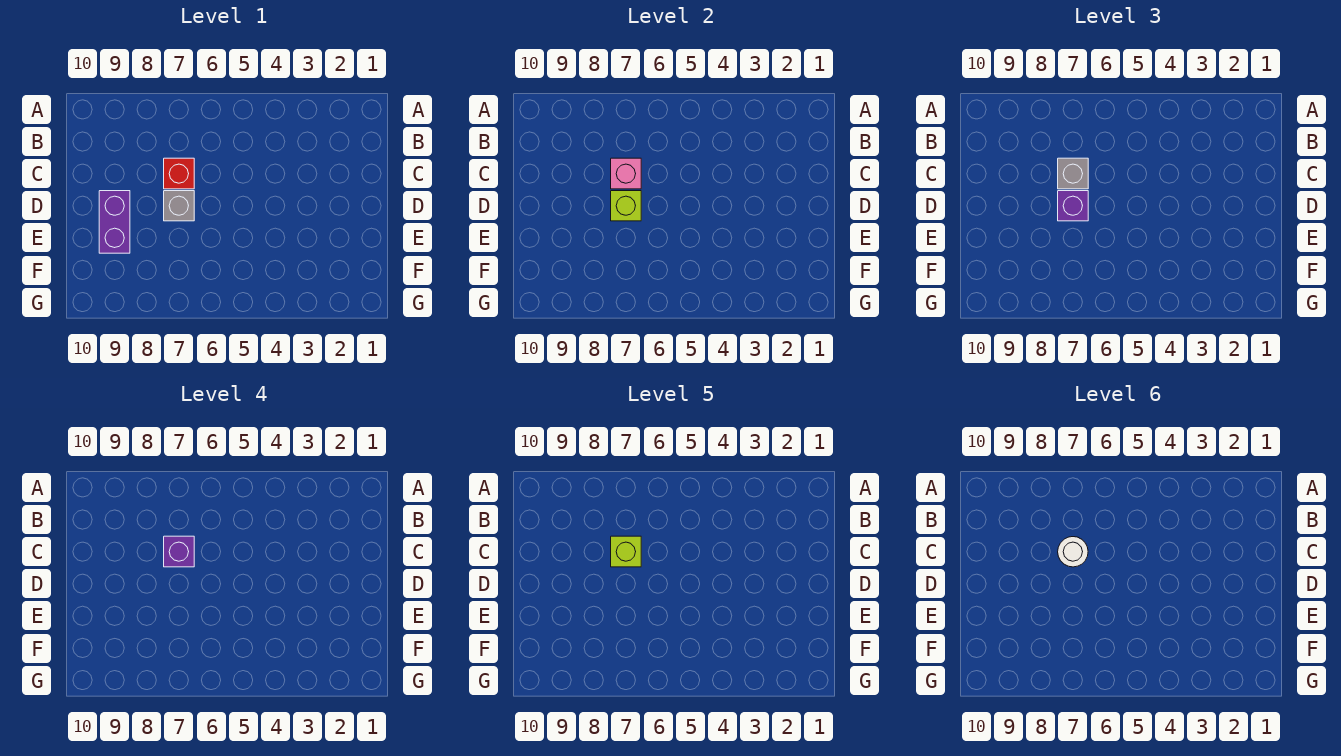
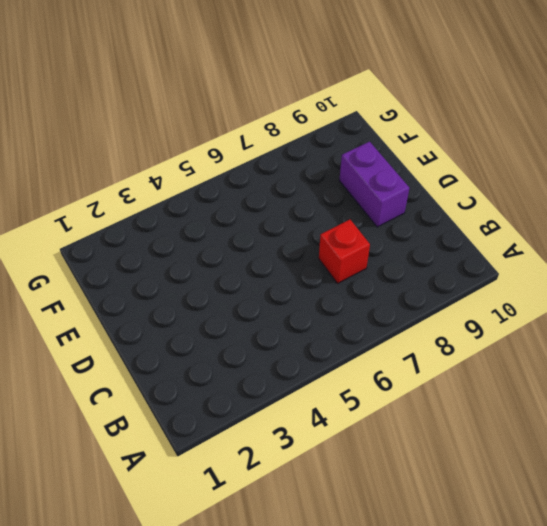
none -> grey 1x1 brick [164,191,194,221]
none -> pink 1x1 brick [611,158,641,189]

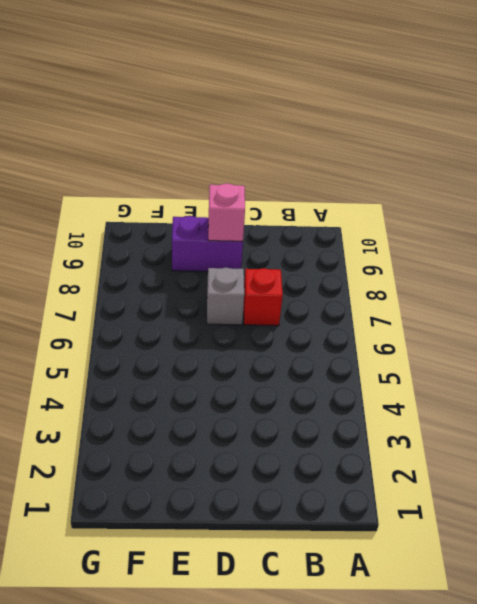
pink 1x1 brick [208,183,245,241] -> pink 1x1 brick moved to [611,158,641,189]
none -> lime 1x1 brick [611,191,641,221]
none -> grey 1x1 brick [1058,158,1088,189]

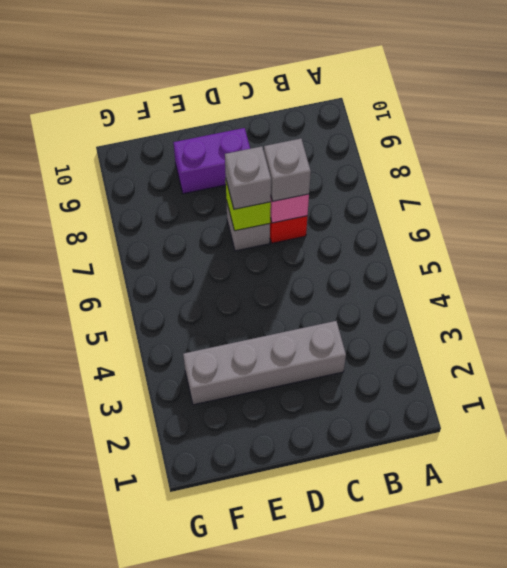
grey 1x4 brick [183,321,346,405] -> none
grey 1x1 brick [225,146,271,209] -> purple 1x1 brick [1058,191,1088,221]
none -> purple 1x1 brick [164,536,194,567]
none -> lime 1x1 brick [611,536,641,567]

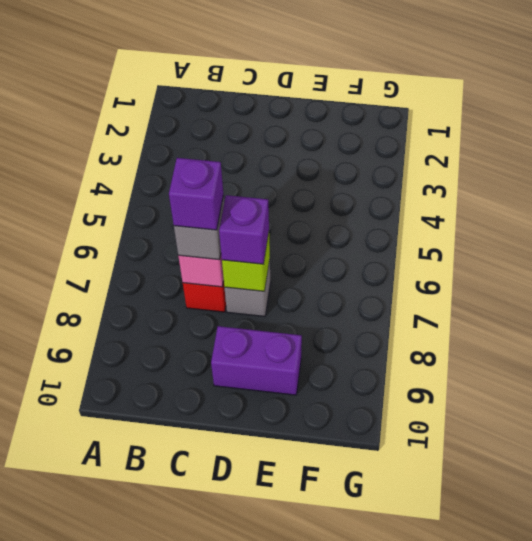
none -> lime 1x1 brick [611,536,641,567]
none -> white 1x1 round brick [1058,537,1088,567]

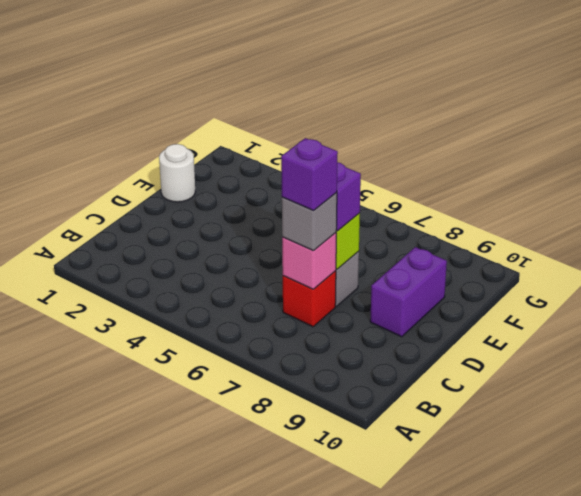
white 1x1 round brick [159,144,195,202] -> white 1x1 round brick moved to [1058,537,1088,567]
none -> lime 1x1 brick [611,536,641,567]

